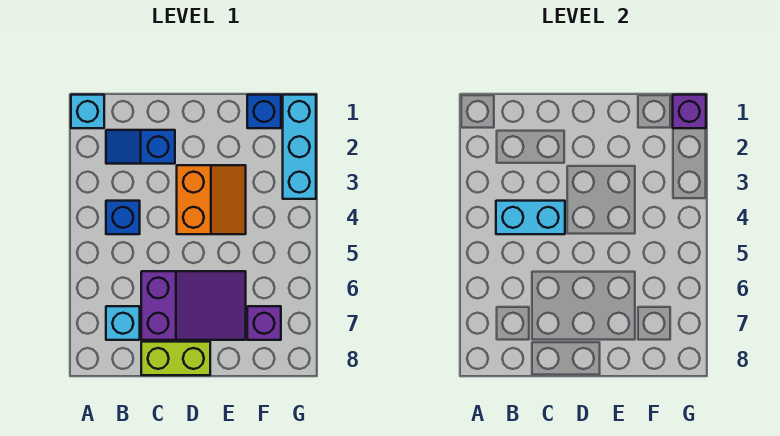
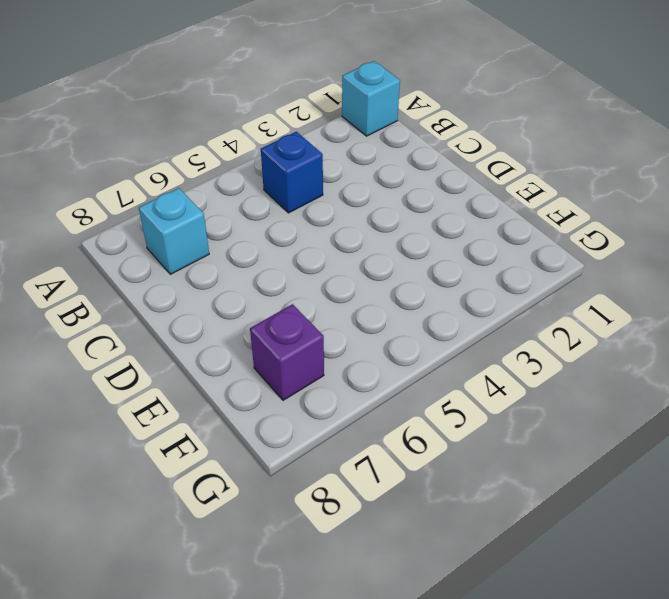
none -> blue 1x2 slope [106,130,175,164]
none -> purple 2x3 slope [141,271,246,340]
none -> lime 1x2 brick [141,342,210,375]

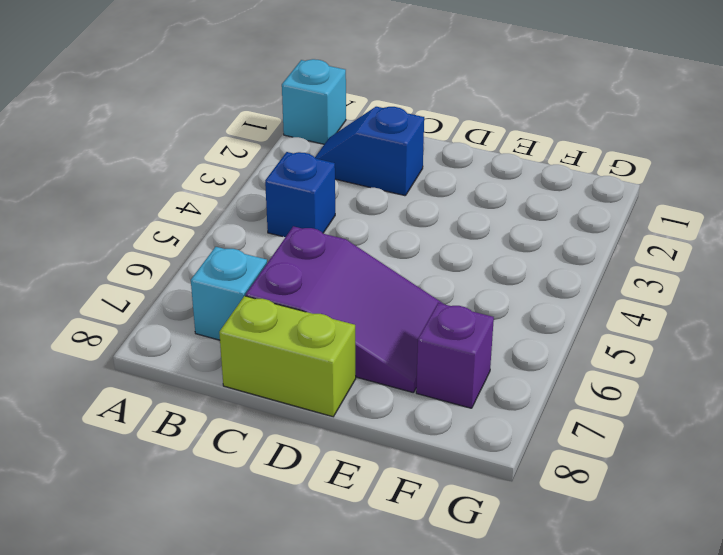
none -> orange 2x2 slope [177,165,246,234]
none -> blue 1x1 brick [247,95,281,128]
none -> cyan 1x3 brick [283,95,316,199]

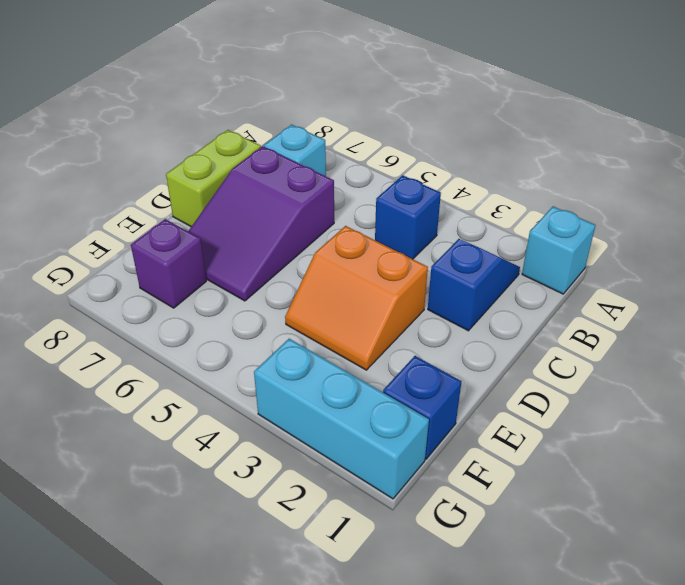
none -> cyan 1x2 brick [496,201,565,234]
none -> purple 1x1 brick [673,95,706,128]

